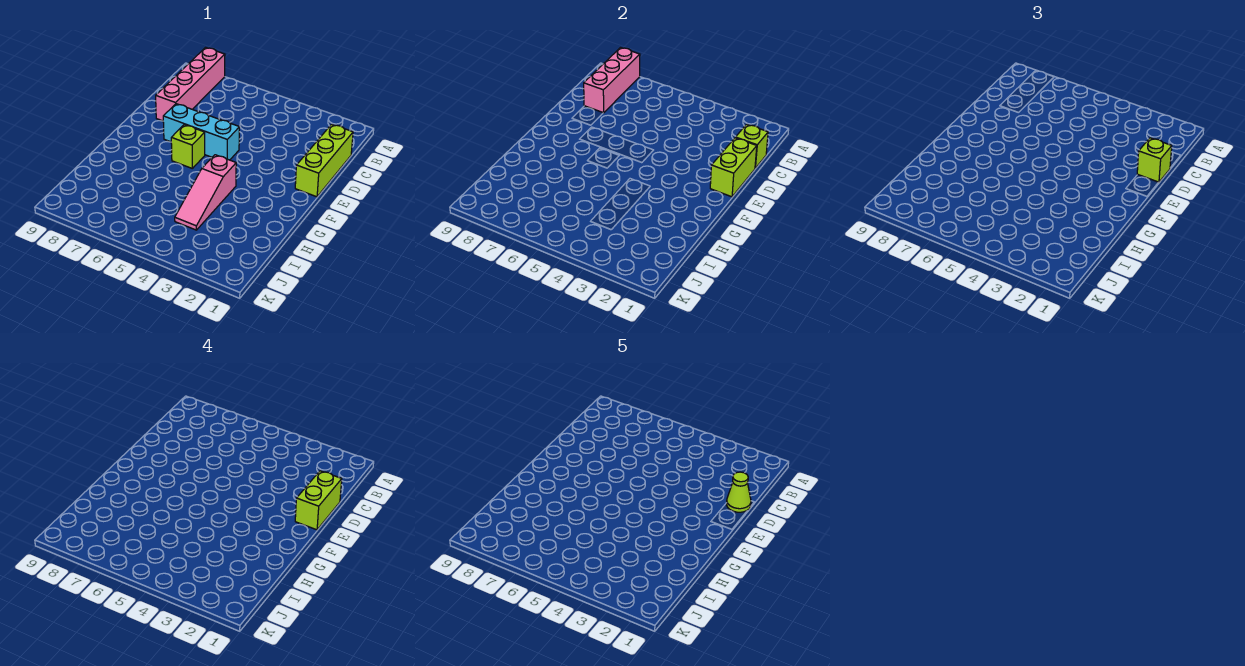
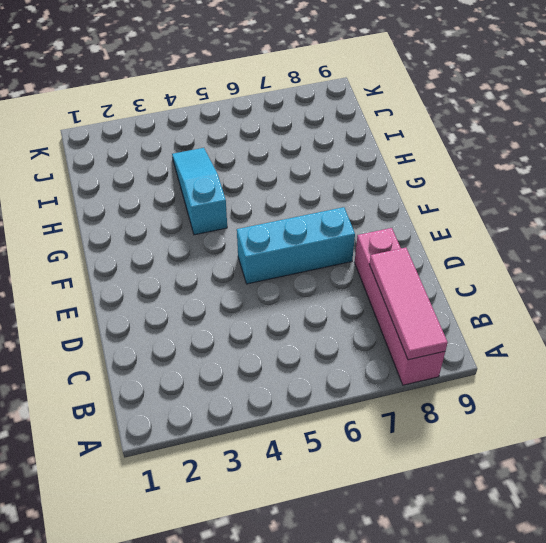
pink 1x3 tile [369,248,448,360] -> pink 1x3 brick [584,48,640,113]
cyan 1x3 slope [172,148,227,235] -> pink 1x3 slope [175,155,236,230]
none -> lime 1x3 brick [295,124,353,197]
none -> lime 1x1 brick [171,125,205,168]

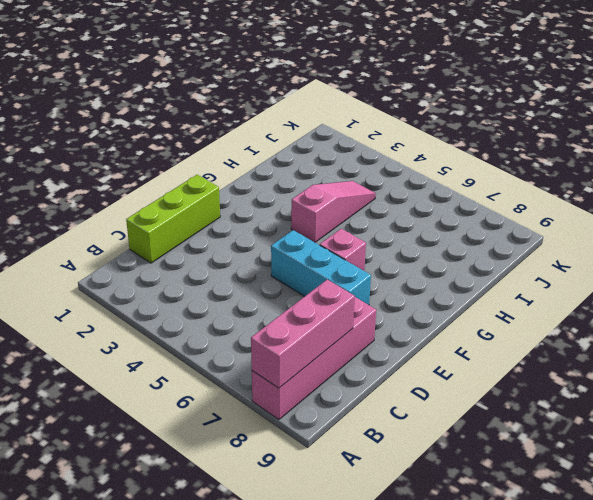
pink 1x1 brick [320,229,366,271] -> lime 1x1 brick [171,125,205,168]
none -> lime 1x1 brick [735,124,768,168]
none -> lime 1x2 brick [710,138,757,197]

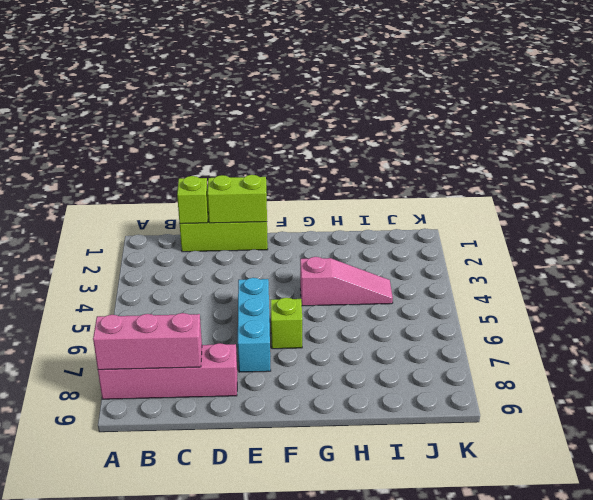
none -> lime 1x1 brick [1137,138,1172,182]
none -> lime 1x2 brick [295,471,342,530]

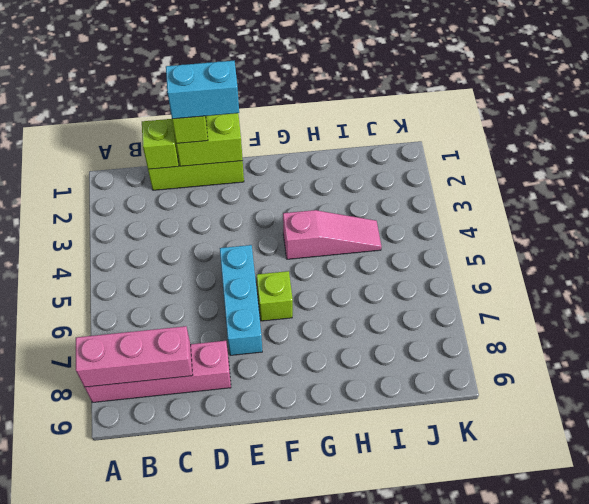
cyan 1x2 brick [166,61,239,119] -> lime 1x2 brick [295,471,342,530]
none -> lime 1x1 cone [727,472,751,512]

